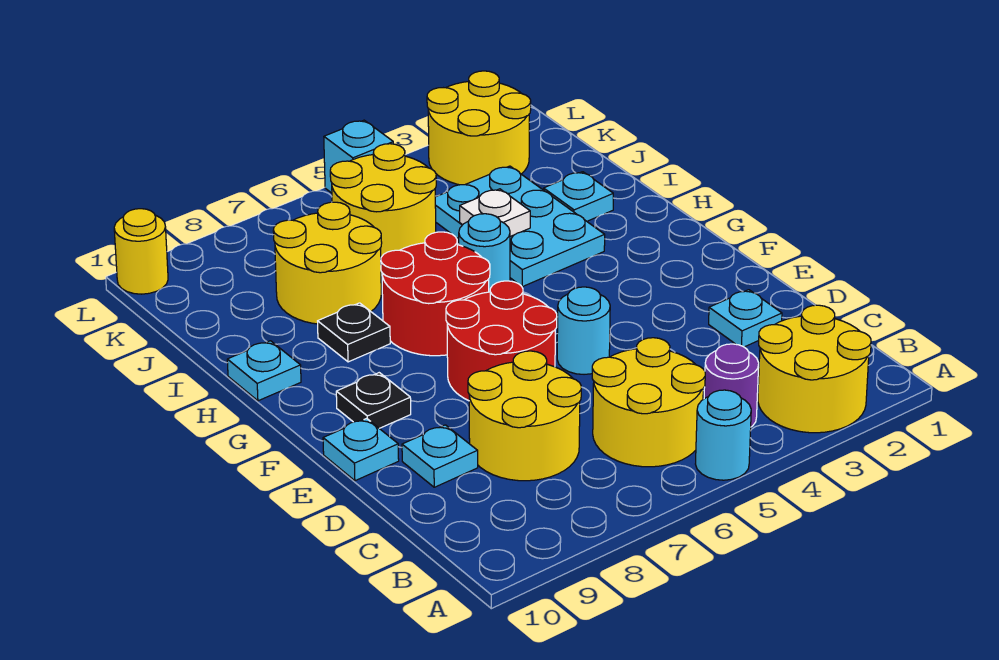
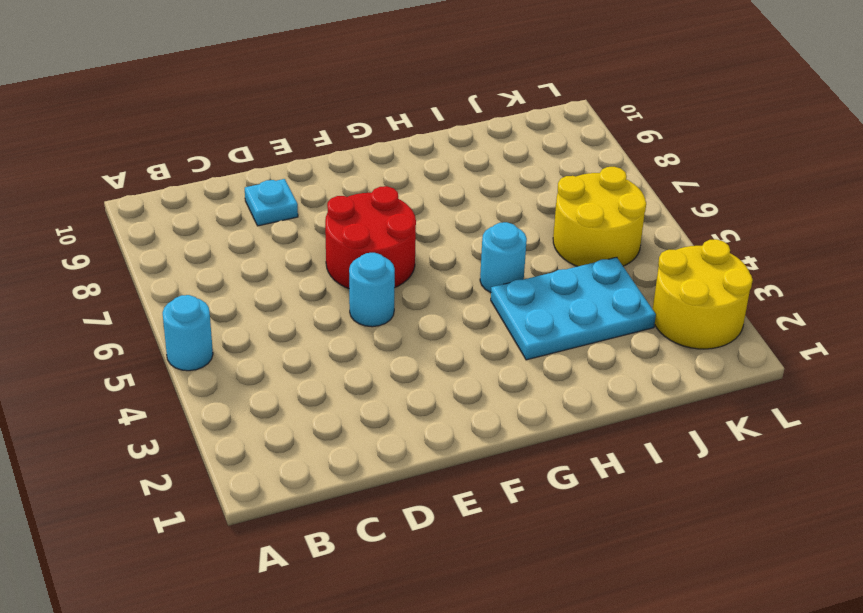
none -> yellow 2x2 round brick [758,305,871,433]
none -> purple 1x1 round brick [704,344,759,427]
none -> yellow 2x2 round brick [592,338,705,467]

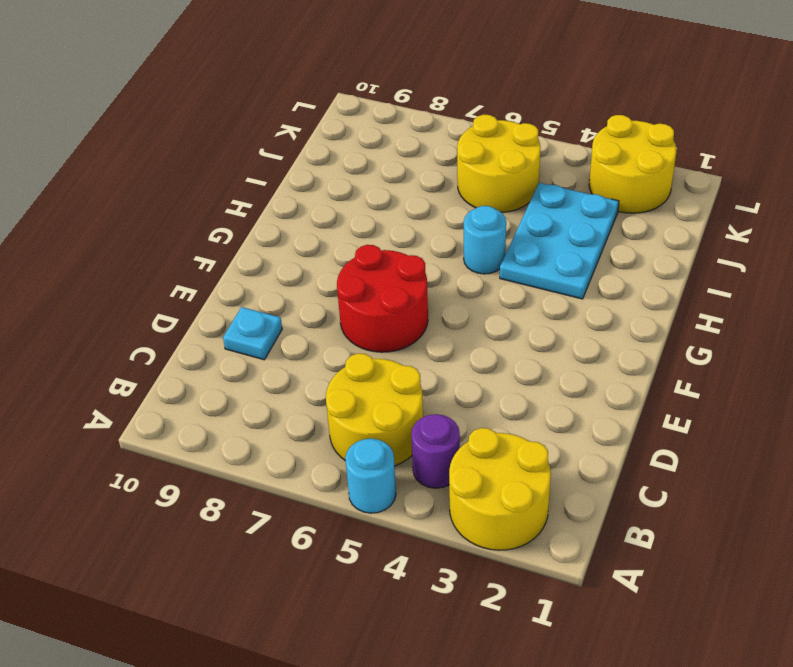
none -> yellow 2x2 round brick [468,351,581,481]
none -> cyan 1x1 plate [709,290,782,347]
none -> cyan 1x1 round brick [557,287,610,374]

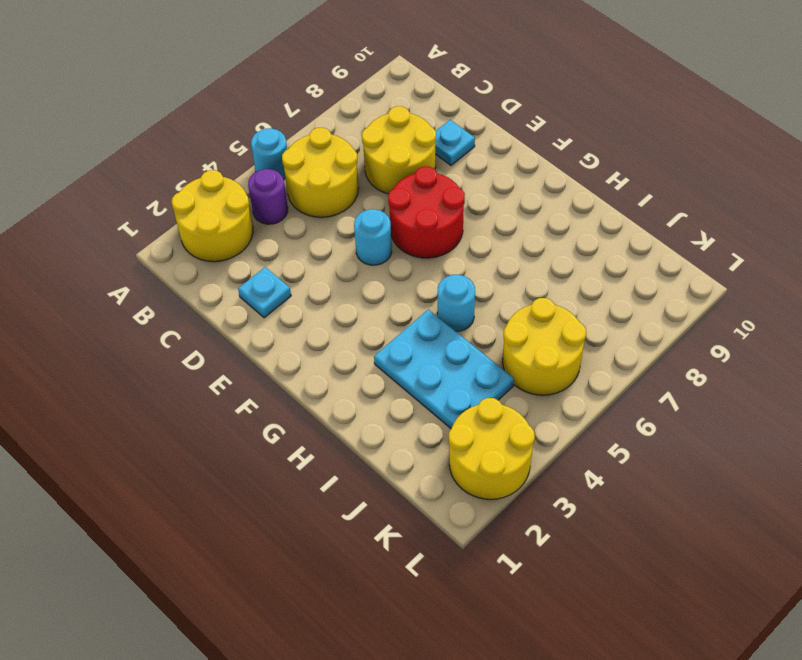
none -> cyan 1x1 plate [323,418,399,481]
none -> black 1x1 plate [336,373,411,428]
none -> red 2x2 round brick [381,232,490,356]

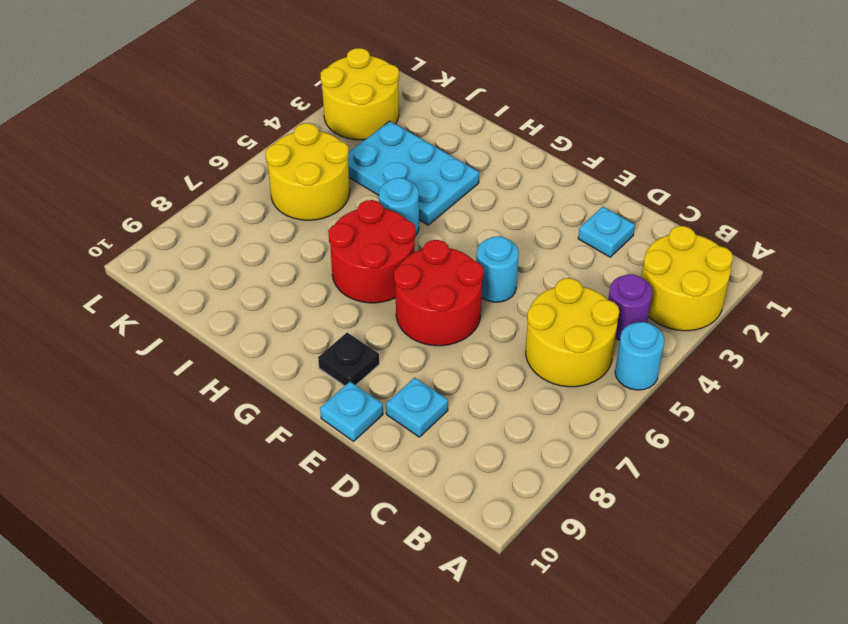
none -> yellow 2x2 round brick [468,351,581,481]
none -> black 1x1 plate [318,303,390,362]
none -> cyan 1x1 plate [227,341,301,401]

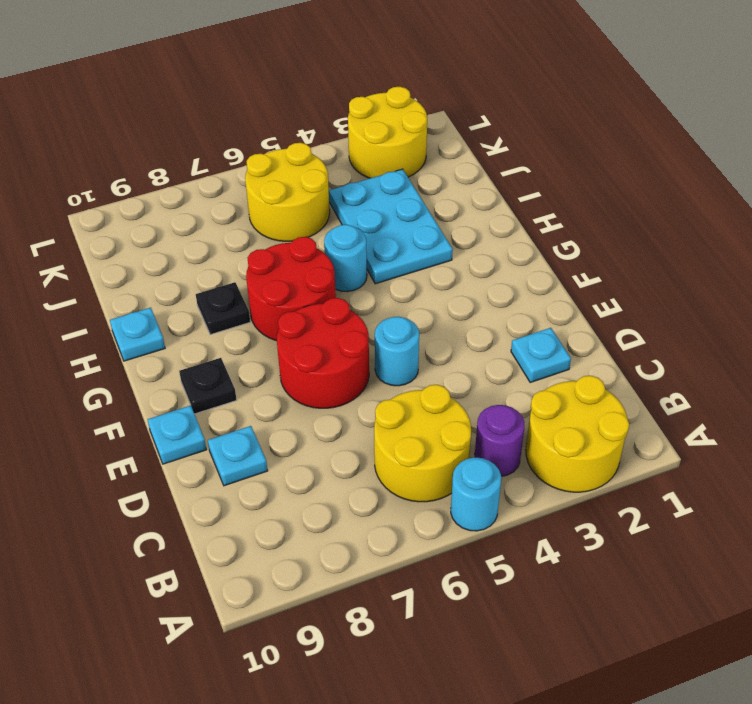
none -> yellow 2x2 round brick [468,351,581,481]
none -> cyan 1x1 plate [544,172,613,221]
none -> yellow 2x2 round brick [273,202,382,324]

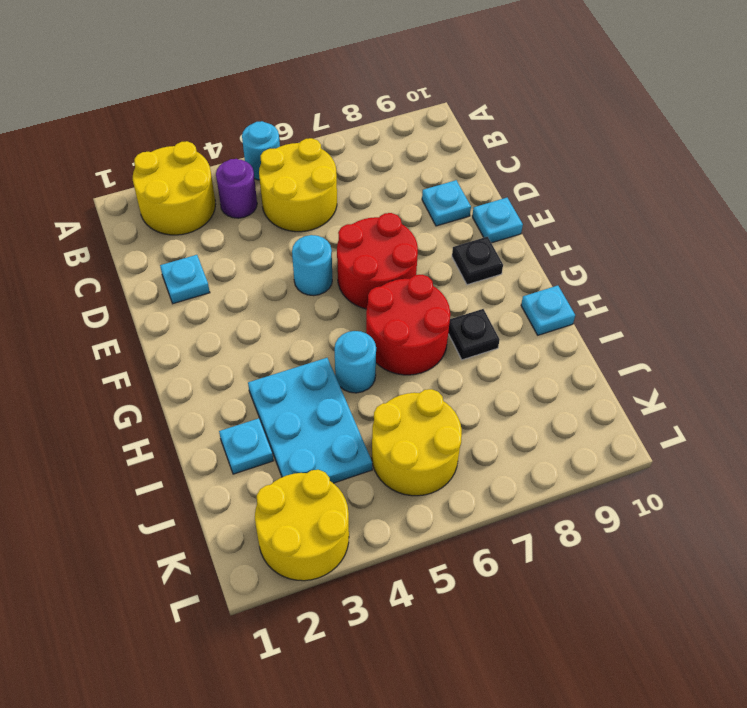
none -> yellow 2x2 round brick [468,351,581,481]
none -> yellow 2x2 round brick [273,202,382,324]
none -> cyan 1x1 brick [324,120,393,193]

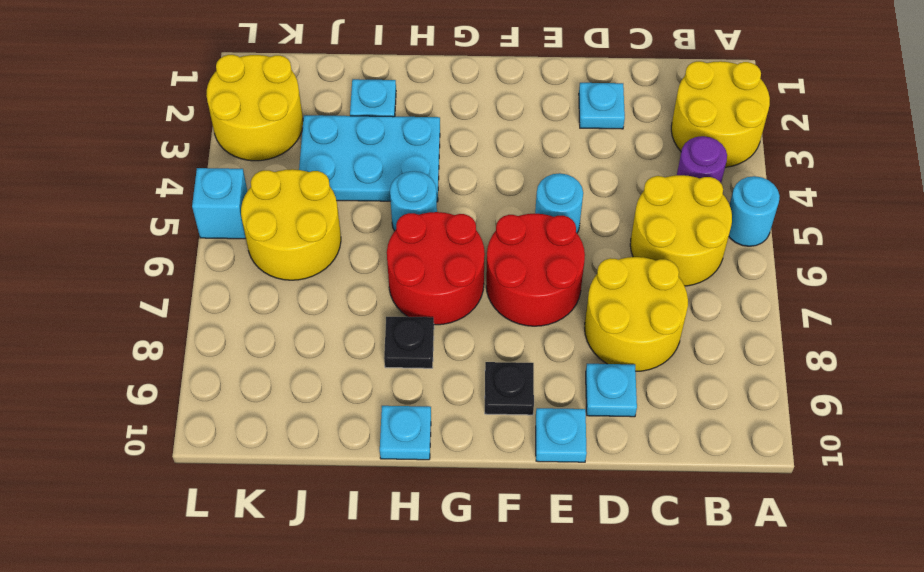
none -> yellow 2x2 round brick [273,202,382,324]
none -> yellow 1x1 round brick [114,209,168,294]
none -> white 1x1 plate [460,189,530,236]

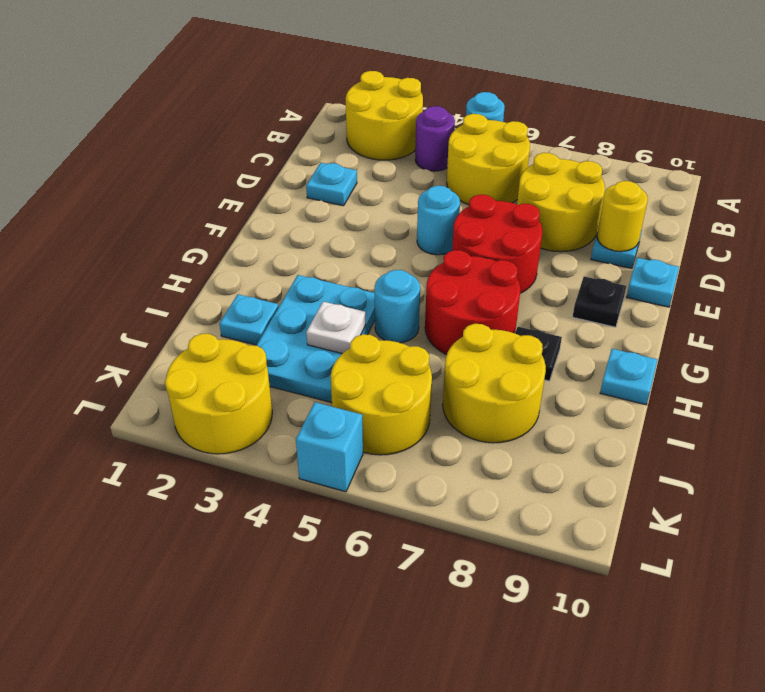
yellow 1x1 round brick [597,181,648,252] -> yellow 1x1 round brick moved to [114,209,168,294]

